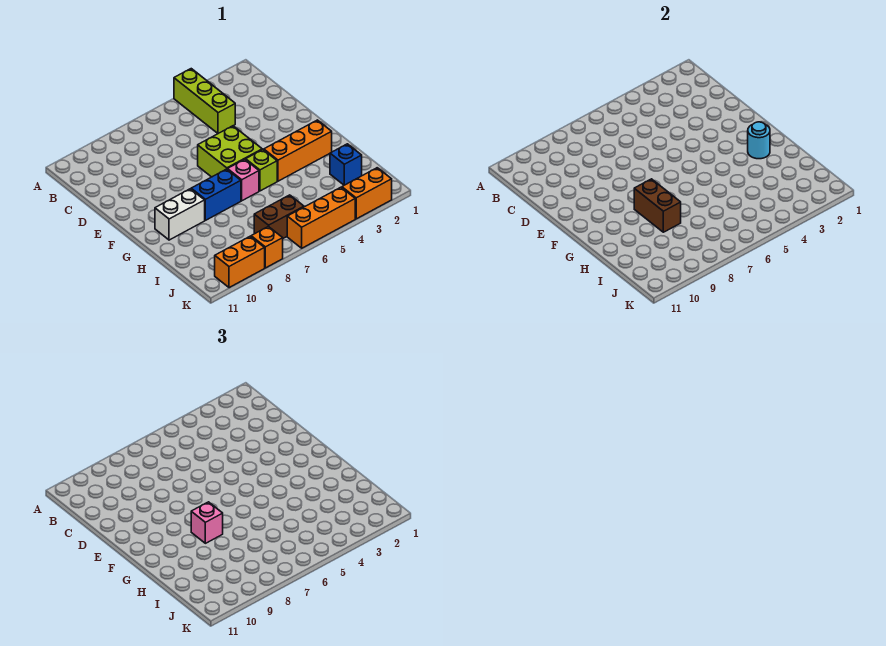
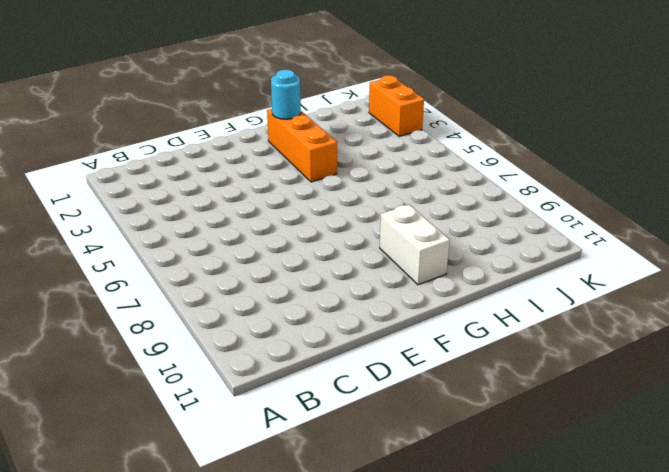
none -> lime 1x3 brick [174,69,235,133]
none -> lime 2x2 brick [198,126,262,177]
none -> lime 1x1 brick [246,150,277,191]

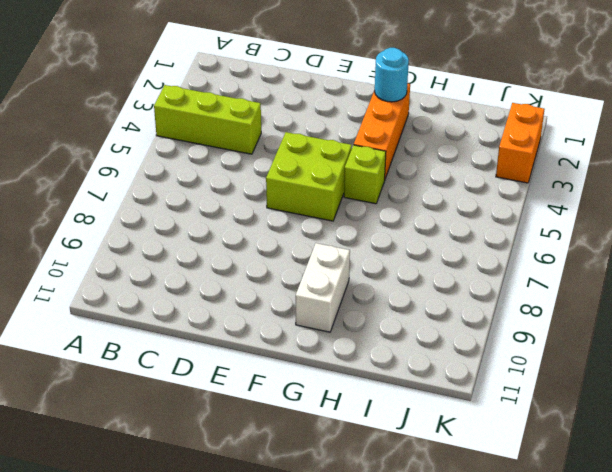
none -> pink 1x1 brick [228,159,259,201]
none -> blue 1x2 brick [191,169,241,220]
none -> blue 1x1 brick [330,144,362,185]

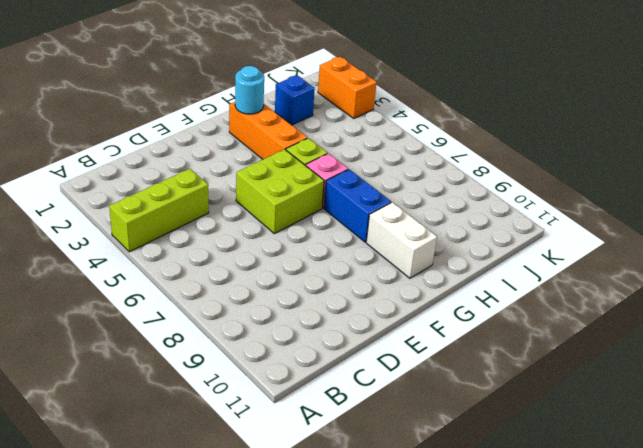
none -> brown 1x2 brick [254,195,304,238]
none -> orange 1x3 brick [287,187,355,248]
none -> orange 1x1 brick [251,226,283,268]

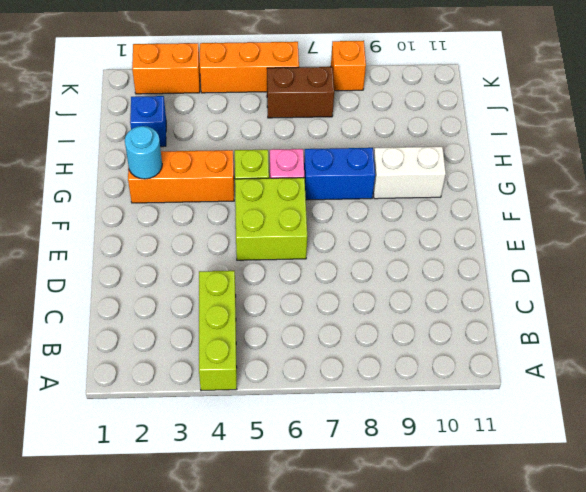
none -> orange 1x2 brick [215,236,265,288]
none -> brown 1x2 brick [634,179,681,232]
none -> pink 1x1 brick [191,502,223,543]

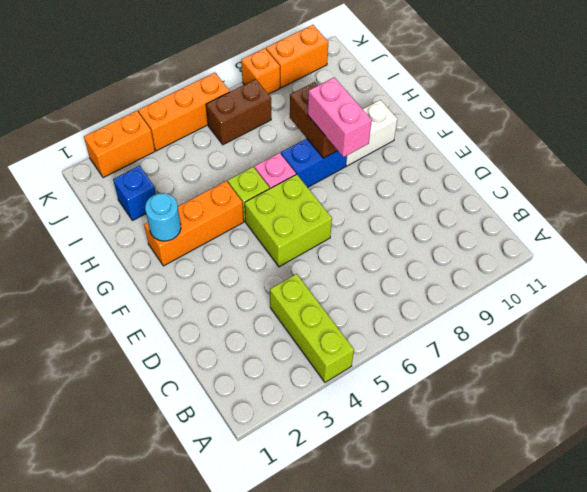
pink 1x2 brick [308,77,372,157] -> pink 1x1 brick [191,502,223,543]

